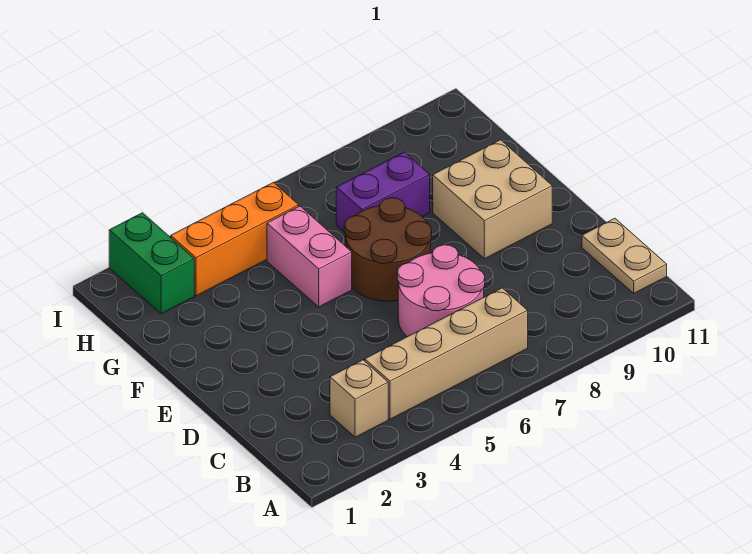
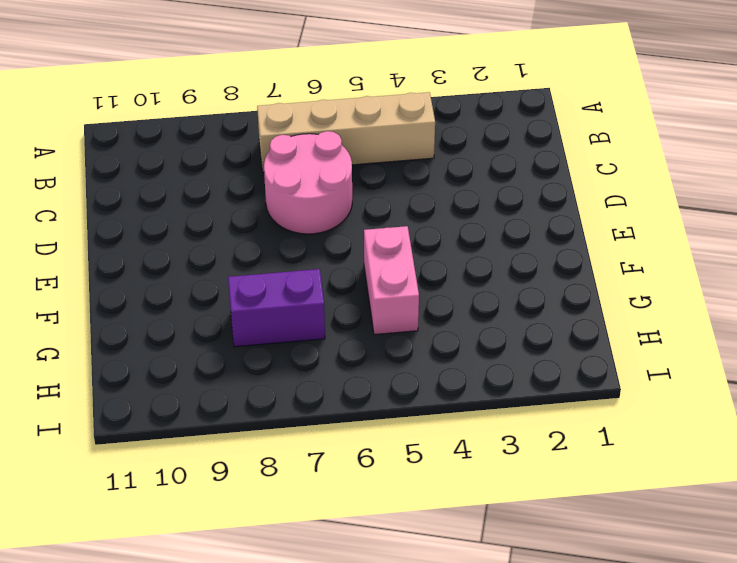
none -> tan 1x1 brick [330,360,388,437]
none -> tan 1x2 plate [582,218,667,293]

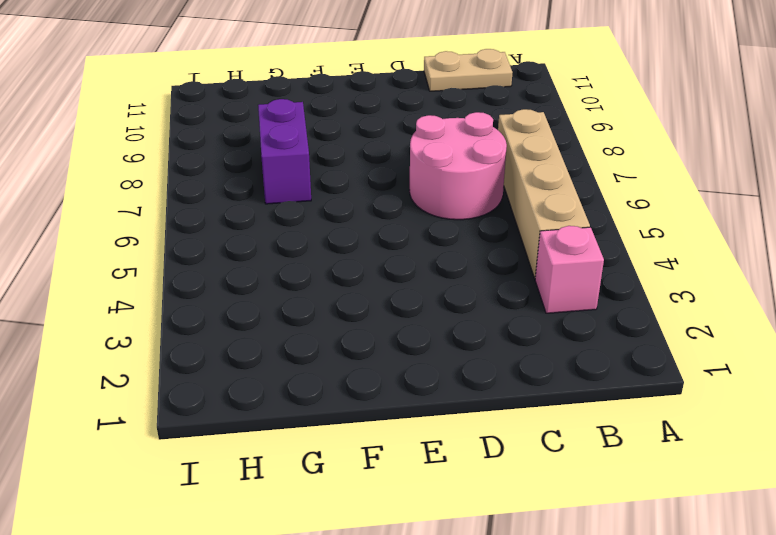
pink 1x1 brick [535,226,604,313] -> tan 1x1 brick [330,360,388,437]
none -> brown 2x2 round brick [344,198,432,301]
none -> tan 2x2 brick [433,140,552,259]

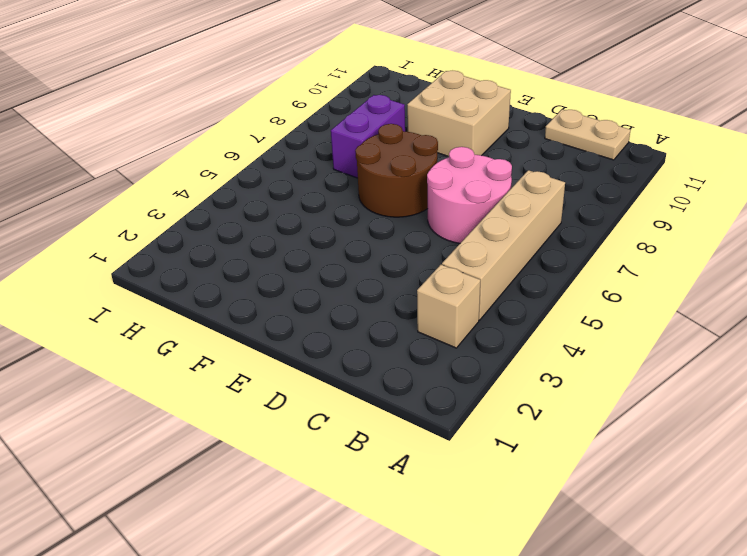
none -> pink 1x2 brick [267,206,352,307]
none -> green 1x2 brick [109,213,194,314]

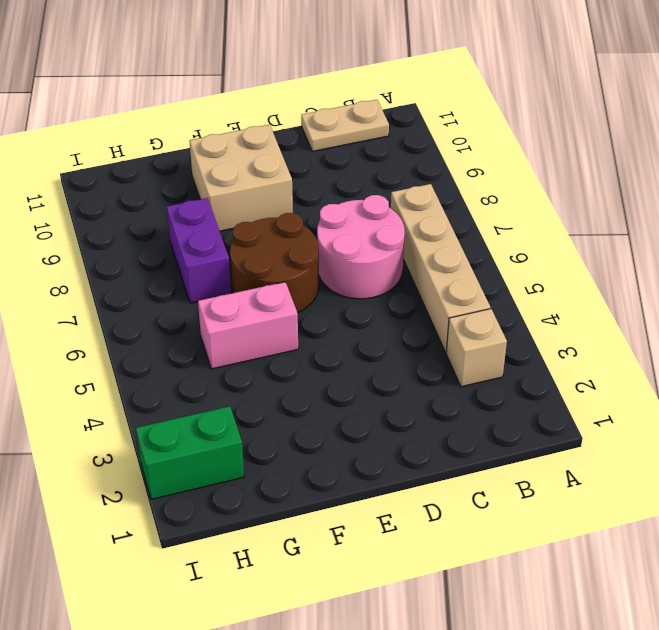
none -> orange 1x3 brick [171,182,299,296]

